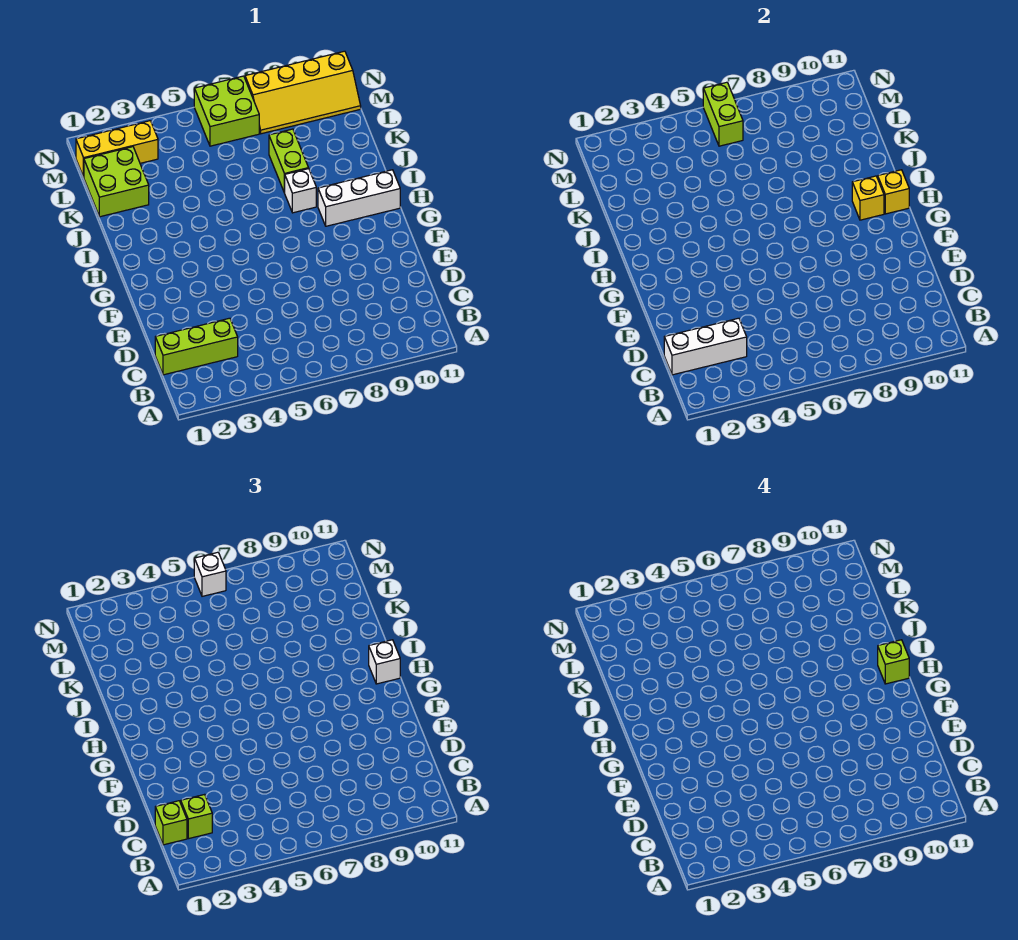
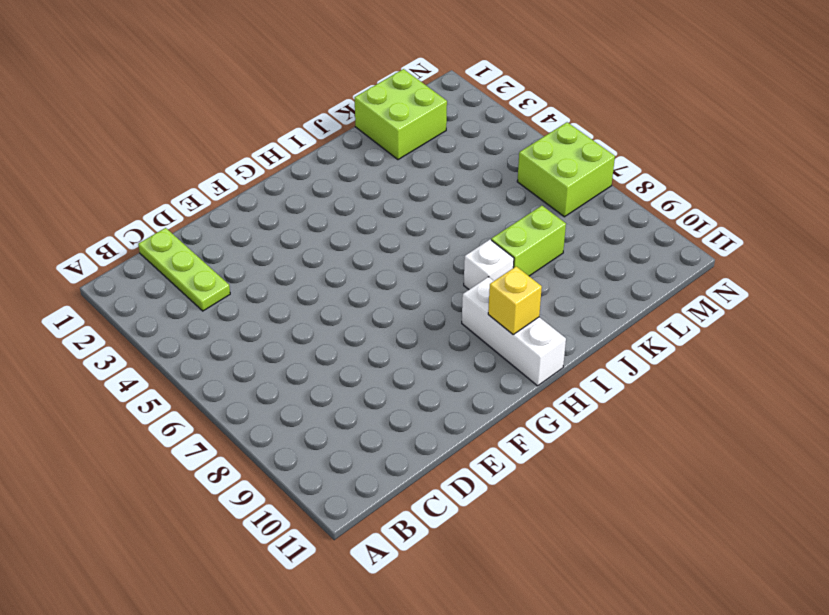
lime 1x3 plate [138,228,230,311] -> lime 1x3 brick [155,318,238,375]
none -> yellow 1x3 brick [76,121,158,177]
none -> yellow 2x4 slope [245,51,361,134]
none -> white 1x3 brick [664,318,747,375]

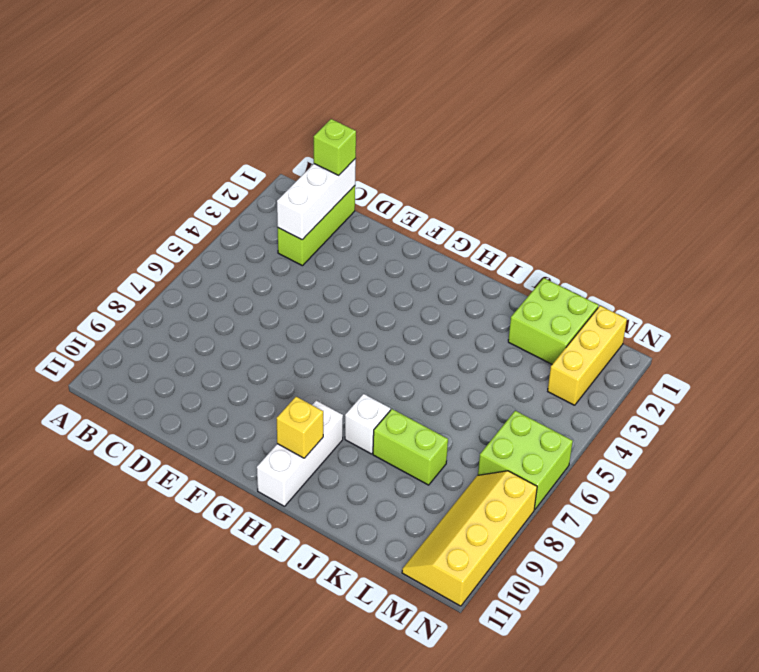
none -> yellow 1x1 brick [878,170,909,214]
none -> lime 1x2 brick [703,82,743,146]
none -> lime 1x1 brick [181,794,212,839]

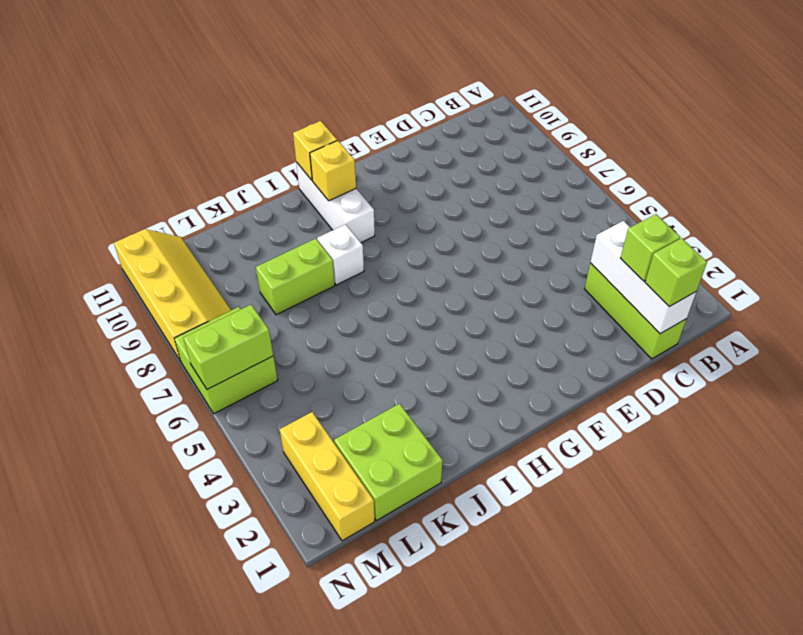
none -> white 1x1 brick [369,640,400,684]
none -> white 1x1 brick [194,552,226,596]
none -> lime 1x1 brick [878,640,909,684]

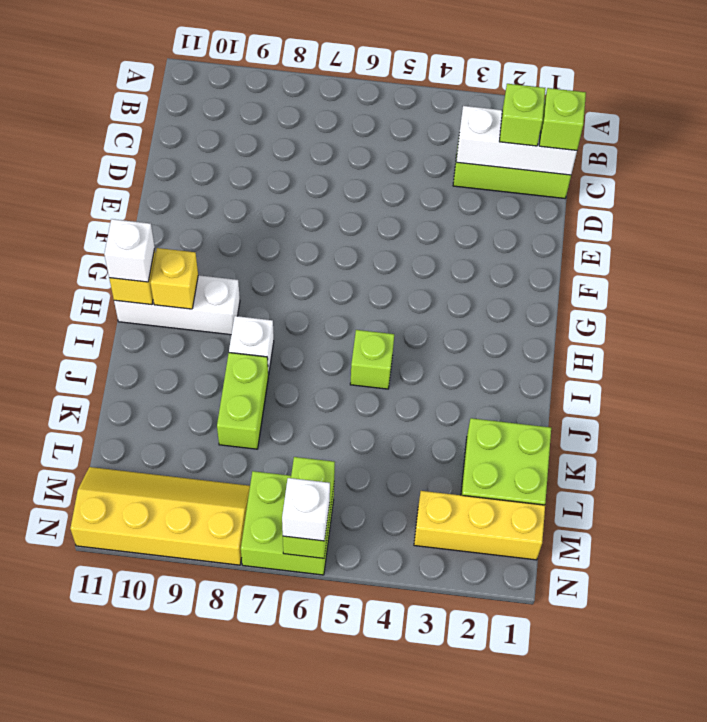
lime 1x1 brick [350,330,394,389] -> lime 1x1 brick moved to [878,640,909,684]

